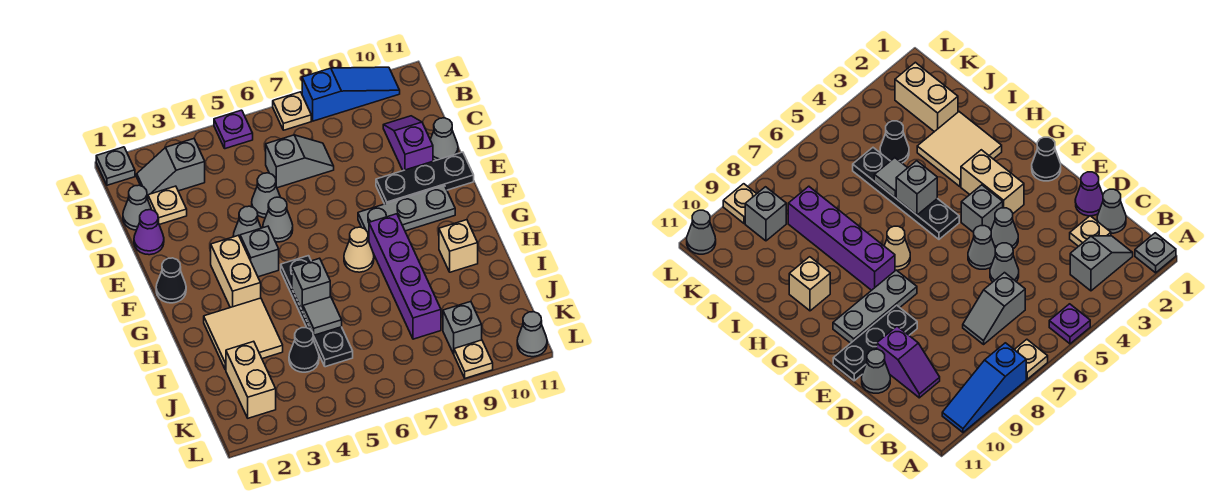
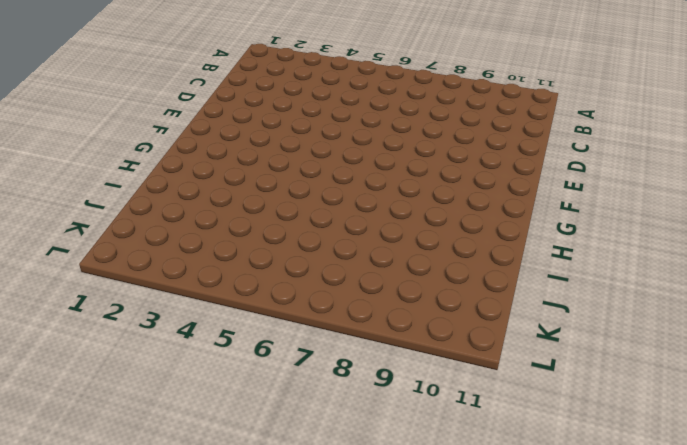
none -> grey 1x1 plate [96,147,135,185]
none -> purple 1x1 plate [214,110,253,149]
none -> tan 1x1 plate [273,92,311,130]
none -> blue 1x3 slope [302,67,400,121]

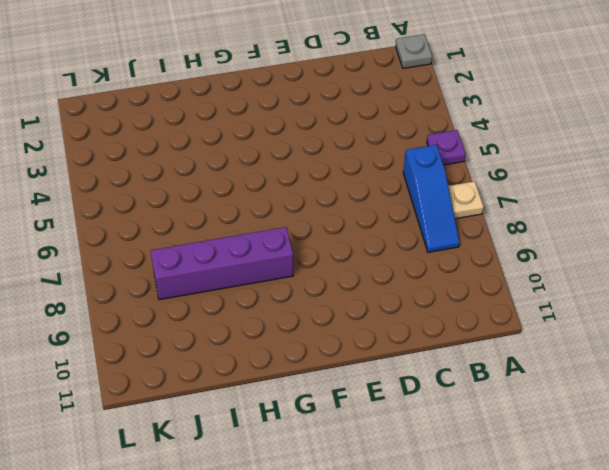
blue 1x3 slope [403,145,460,252] -> blue 1x3 slope moved to [302,67,400,121]
none -> grey 1x2 slope [137,139,205,199]
none -> grey 1x1 cone [123,185,152,230]
none -> tan 1x1 plate [148,186,187,225]
none -> grey 1x2 slope [266,135,334,188]

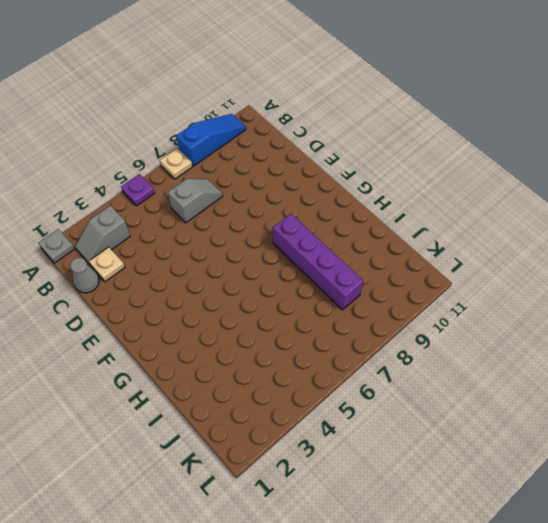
none -> purple 1x2 slope [383,116,433,171]
none -> purple 1x1 cone [134,210,164,255]
none -> grey 1x1 cone [252,173,281,218]
none -> grey 1x1 cone [430,118,458,161]

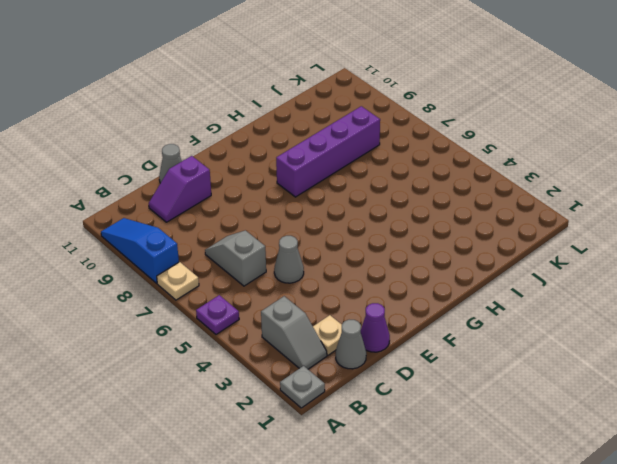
none -> grey 1x1 cone [233,206,261,237]
none -> grey 1x1 cone [263,197,293,242]
none -> black 1x3 plate [376,152,474,204]
none -> black 1x1 cone [156,258,186,303]

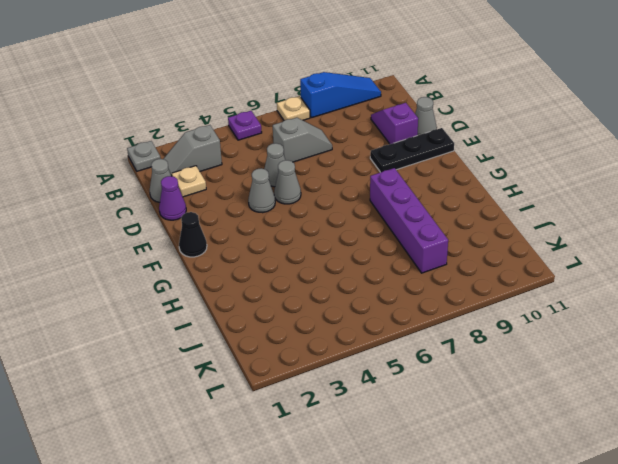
none -> tan 1x2 brick [211,235,261,308]
none -> grey 1x1 brick [240,226,279,277]
none -> grey 1x3 plate [358,186,455,241]
none -> black 1x4 plate [281,256,353,367]

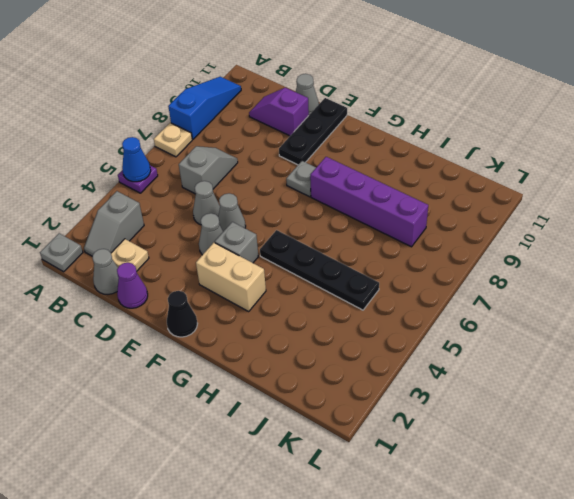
blue 1x1 cone [122,137,151,182] -> none
grey 1x1 plate [286,161,316,197] -> grey 1x3 plate [358,186,455,241]
none -> tan 1x1 cone [344,227,374,272]
none -> tan 2x2 tile [204,298,283,370]
none -> tan 1x1 brick [439,220,478,272]
none -> tan 1x2 brick [226,341,276,418]

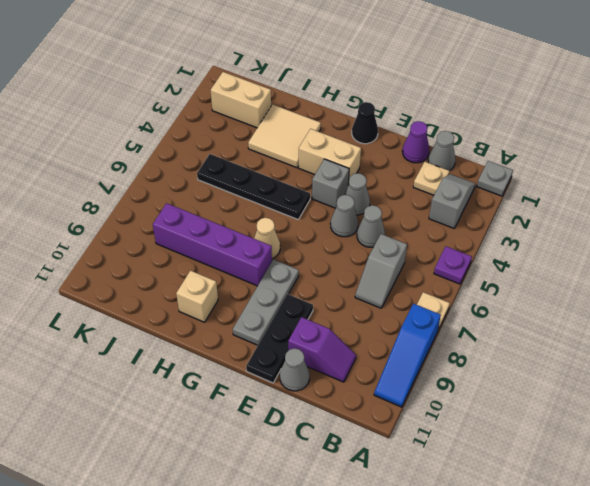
none -> black 1x1 cone [289,328,319,372]
none -> grey 1x1 brick [443,302,482,354]
none -> tan 1x1 plate [454,340,493,378]
none -> grey 1x1 cone [517,312,547,357]

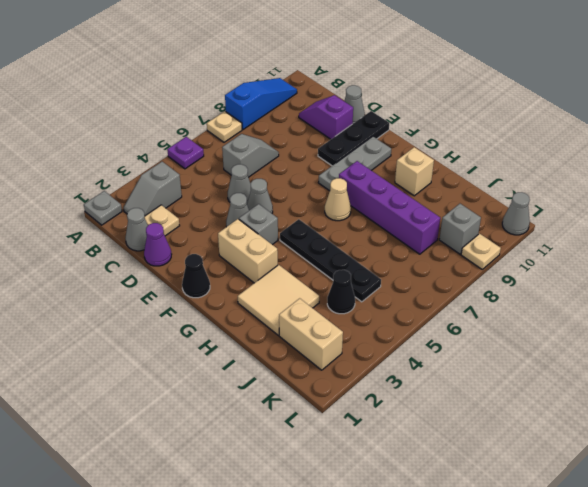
none -> grey 1x1 brick [292,258,330,311]
none -> grey 1x1 tile [303,297,342,335]

